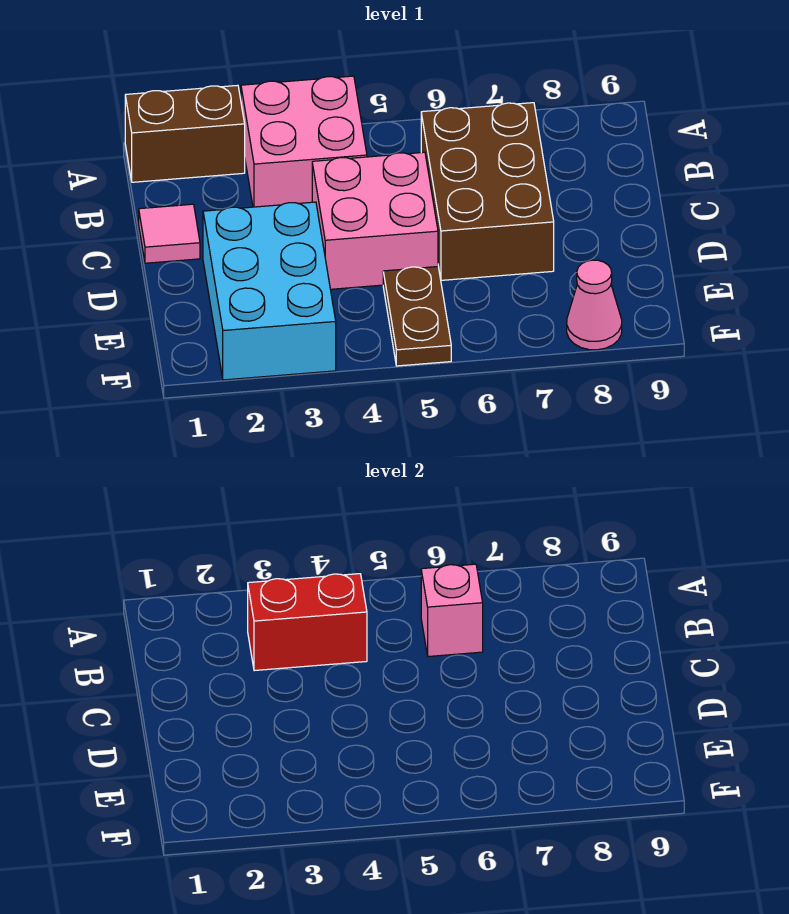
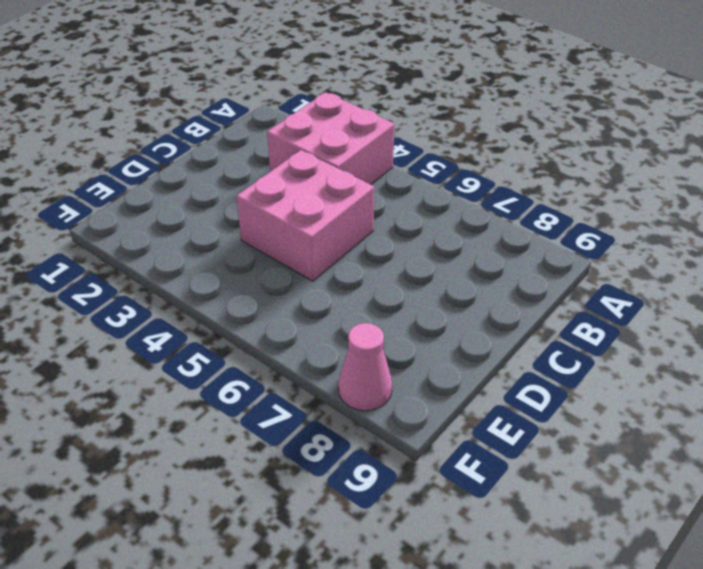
none -> brown 1x2 brick [125,85,245,182]
none -> brown 2x3 brick [421,103,554,280]

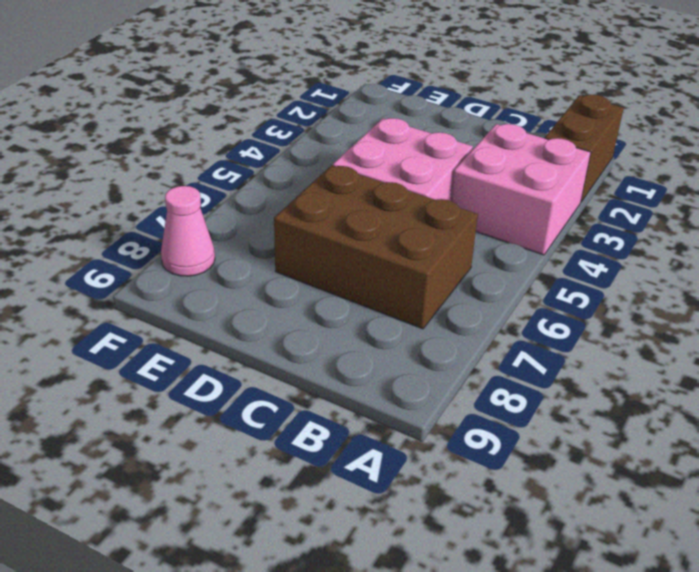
none -> pink 1x1 tile [139,204,200,263]
none -> cyan 2x3 brick [203,202,336,380]

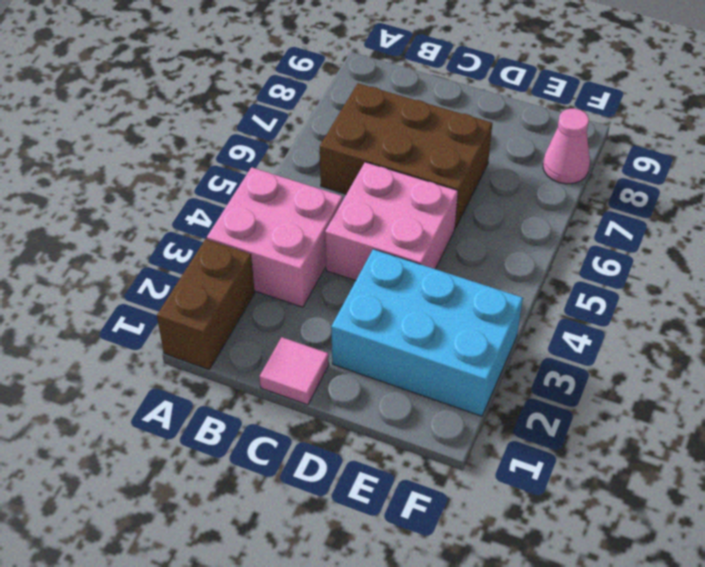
none -> brown 1x2 plate [383,267,451,366]
none -> red 1x2 brick [248,574,367,671]

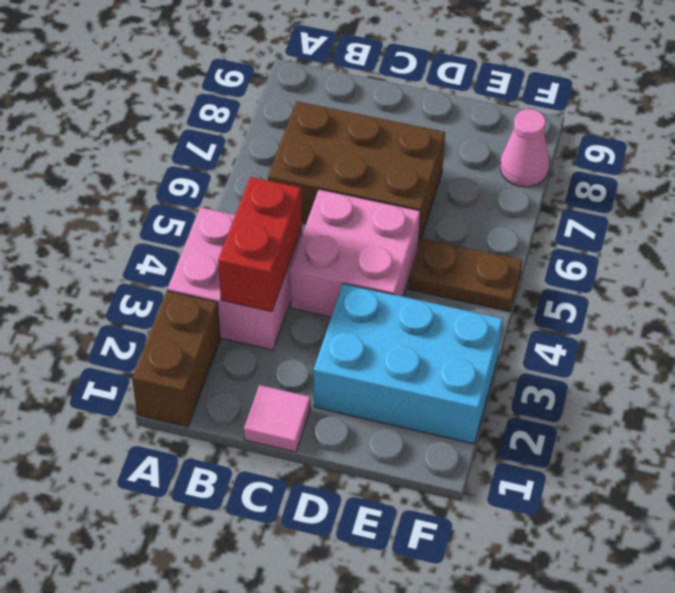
none -> pink 1x1 brick [421,564,483,657]

